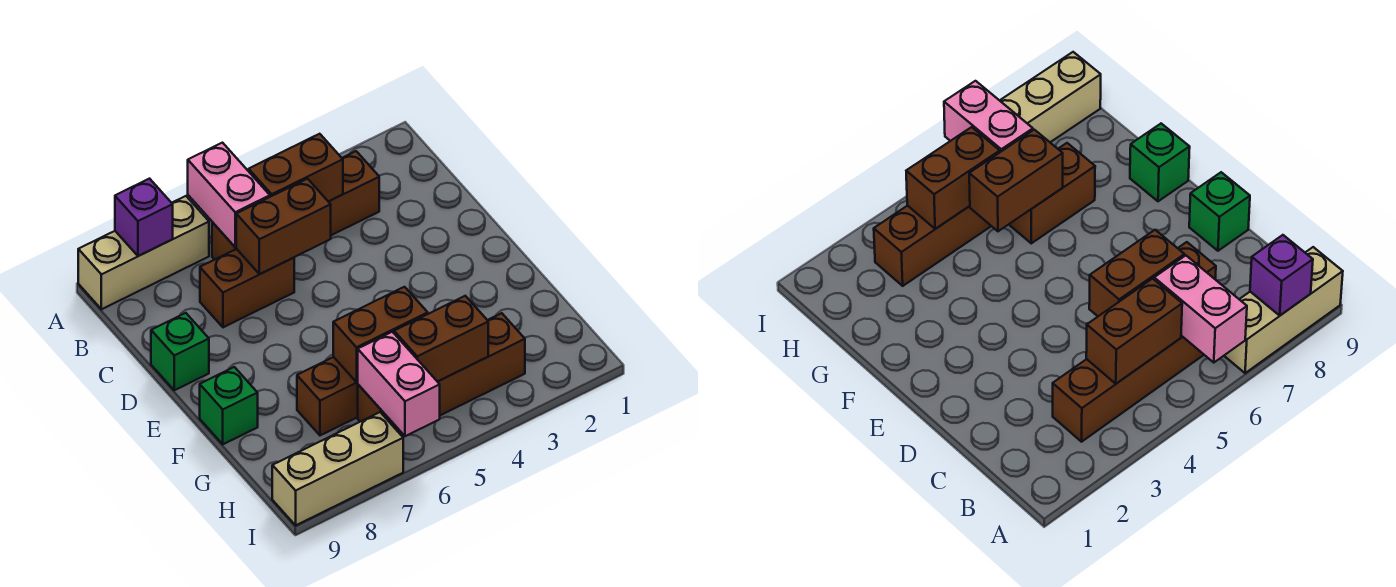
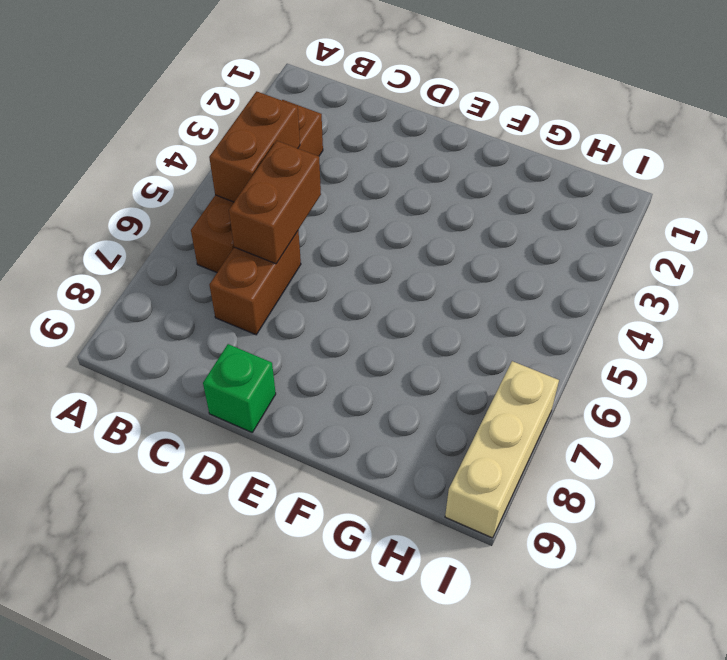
none -> tan 1x3 brick [78,196,209,309]
none -> green 1x1 brick [200,367,258,444]
none -> brown 1x2 brick [297,357,358,435]

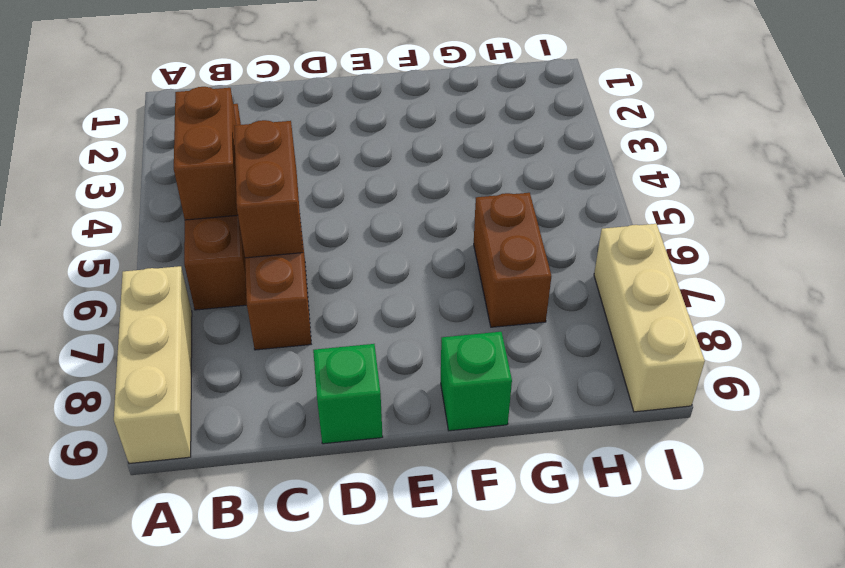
none -> brown 1x4 brick [358,313,525,435]
none -> pink 1x2 brick [188,143,270,247]
none -> purple 1x1 brick [115,179,173,256]

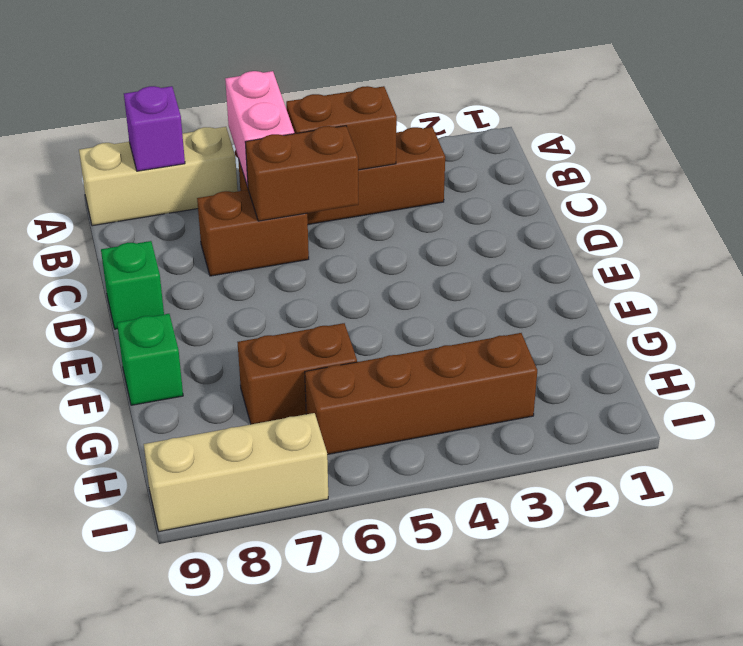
none -> brown 1x2 brick [333,287,428,382]
none -> brown 1x2 brick [394,296,488,381]
none -> pink 1x2 brick [358,332,440,436]

